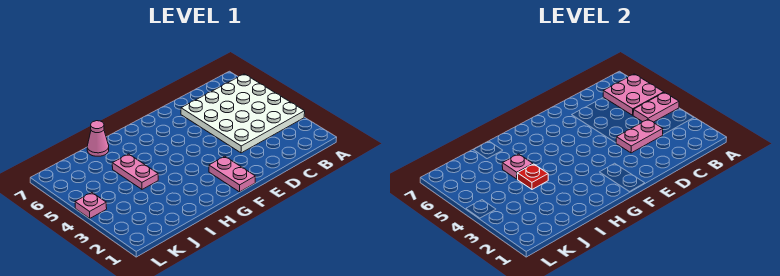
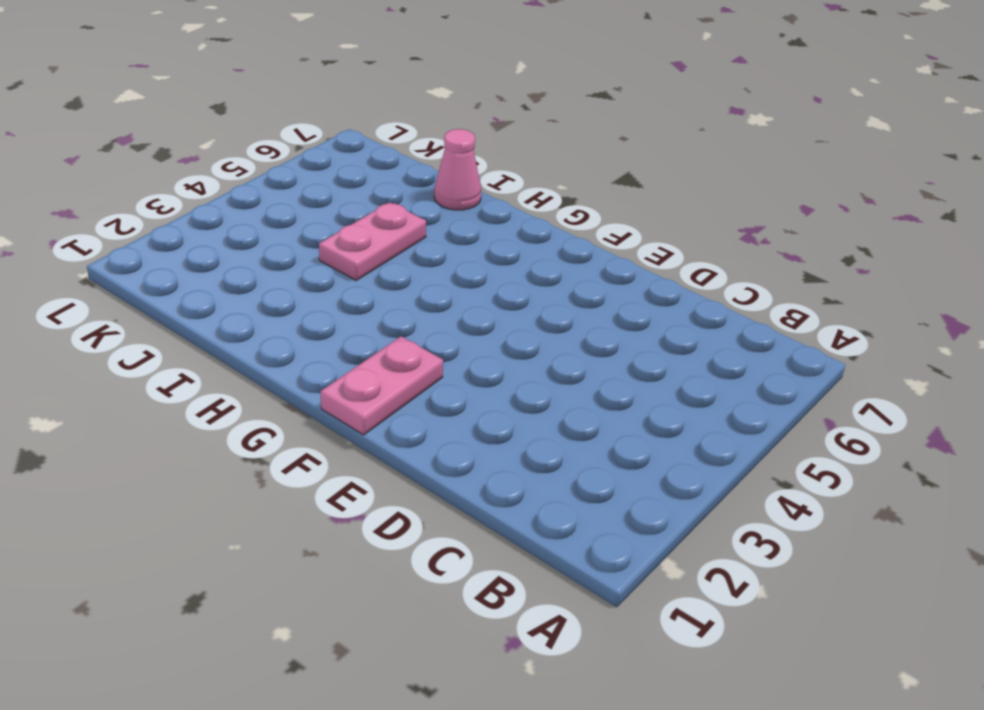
none -> white 4x4 plate [181,74,305,153]
none -> pink 1x1 plate [75,193,107,218]

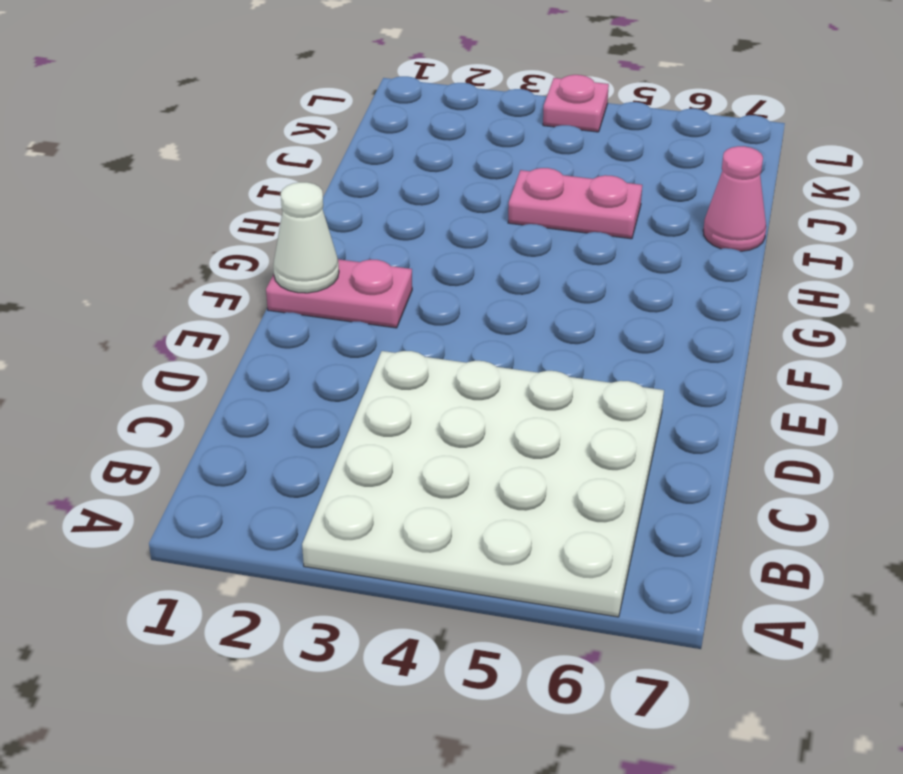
white 1x1 cone [273,182,339,293] -> none
none -> pink 1x2 plate [633,93,679,122]
none -> pink 2x2 plate [603,74,664,115]

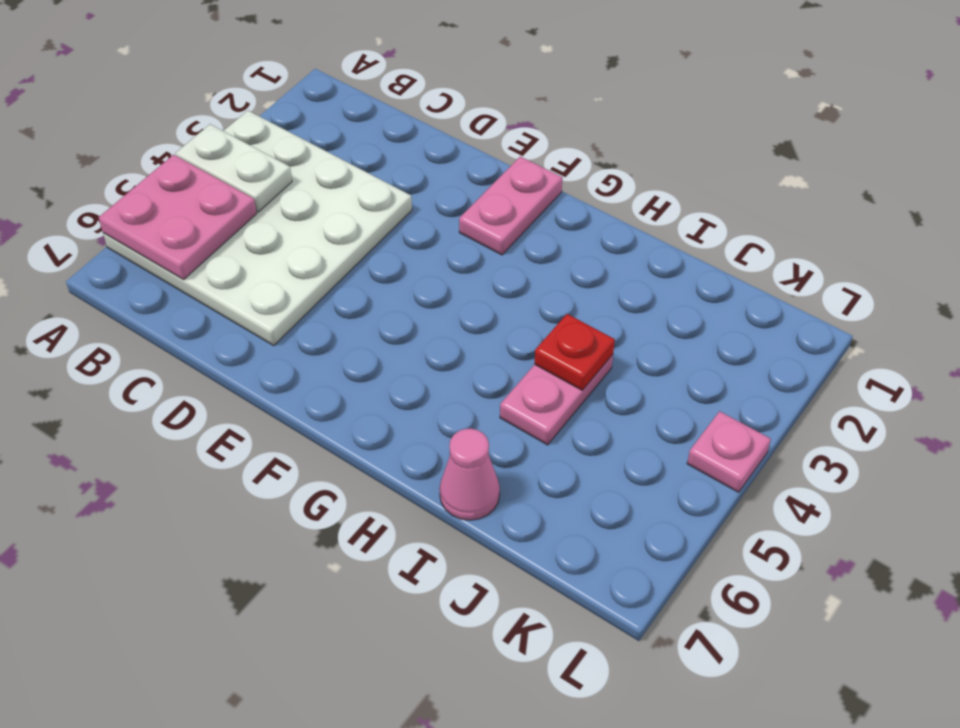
white 1x2 plate [175,124,292,212] -> pink 1x2 plate [633,93,679,122]
none -> pink 1x2 plate [616,120,663,153]
none -> pink 1x1 plate [502,154,533,179]

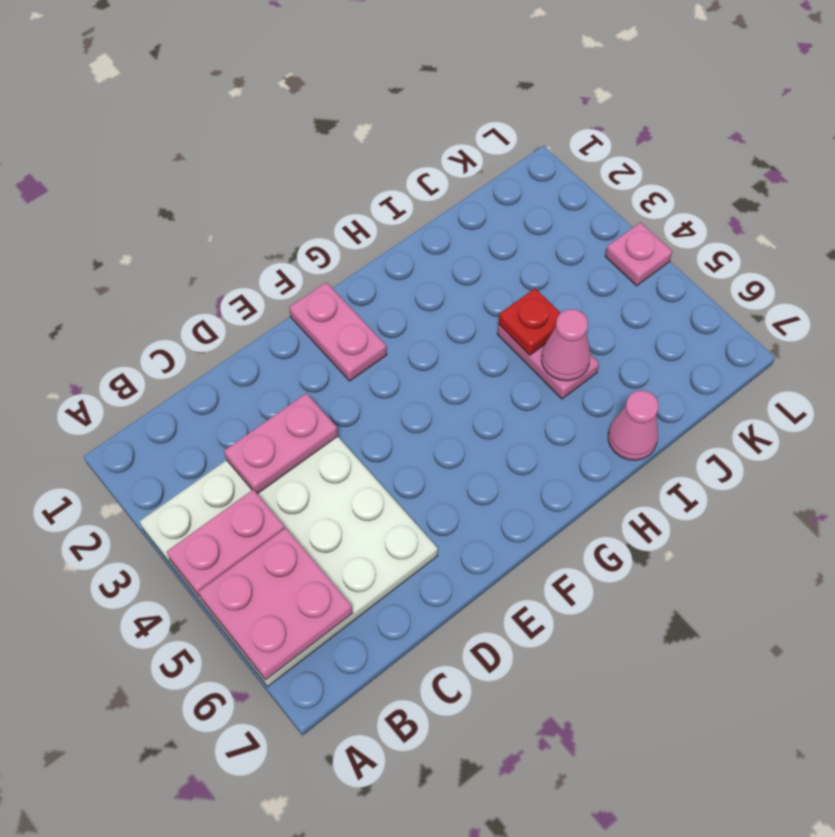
pink 1x1 cone [541,309,590,381] -> pink 1x1 plate [502,154,533,179]

